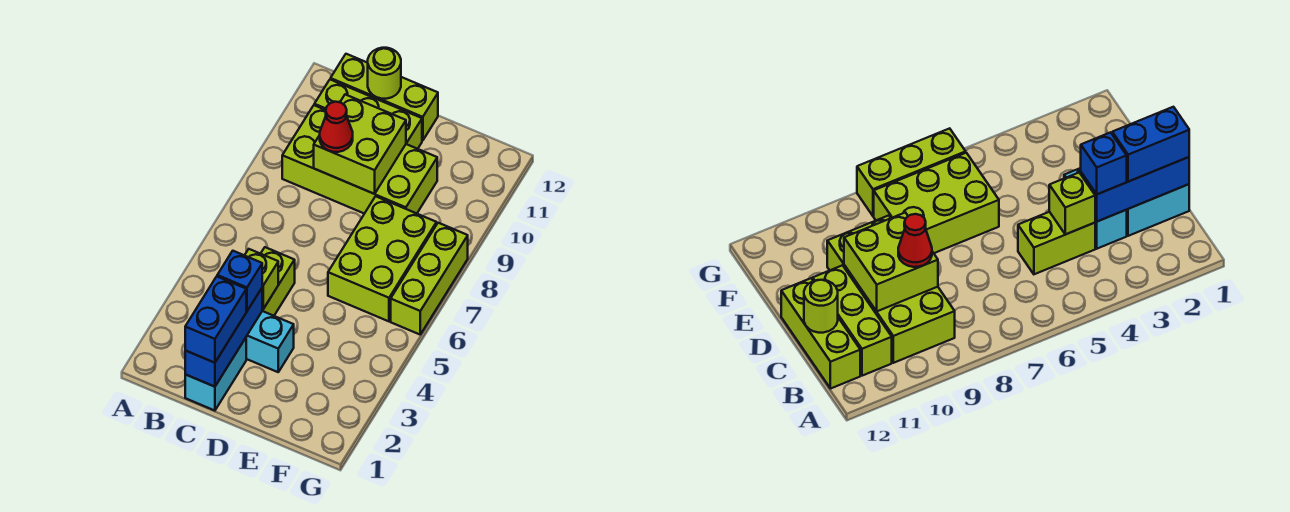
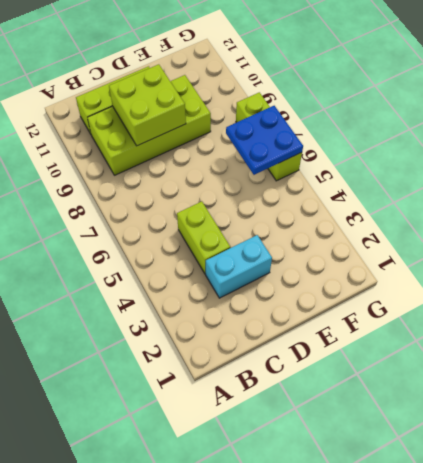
blue 2x2 plate [226,106,303,175] -> none
none -> lime 1x3 brick [331,54,438,141]
none -> cyan 1x2 brick [185,338,246,411]
none -> lime 2x3 brick [328,196,437,321]

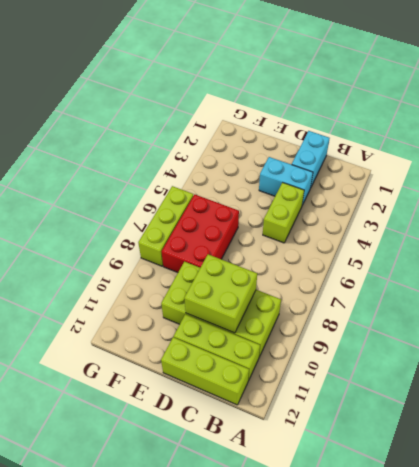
red 2x3 brick [161,194,239,273] -> lime 2x3 brick [328,196,437,321]
none -> blue 1x3 brick [185,288,263,387]
none -> lime 1x1 brick [245,249,278,309]
none -> lime 1x1 round brick [368,48,401,99]

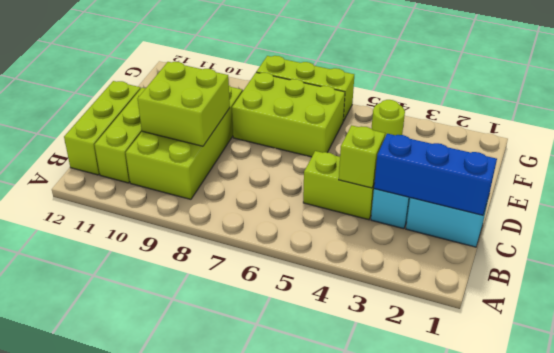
lime 1x1 round brick [371,100,405,137] -> lime 1x1 round brick moved to [368,48,401,99]
none -> blue 1x2 brick [185,277,246,363]
none -> blue 1x1 brick [217,251,262,311]
none -> red 1x1 cone [320,102,353,152]

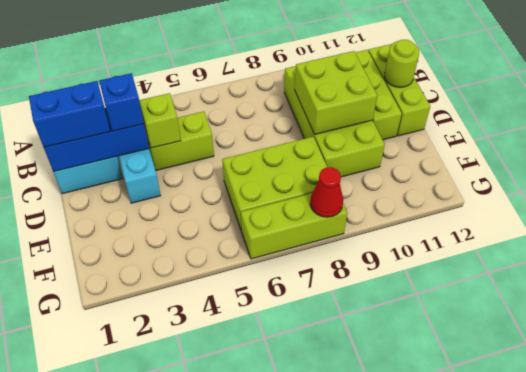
red 1x1 cone [310,167,343,217] -> red 1x1 cone moved to [320,102,353,152]

